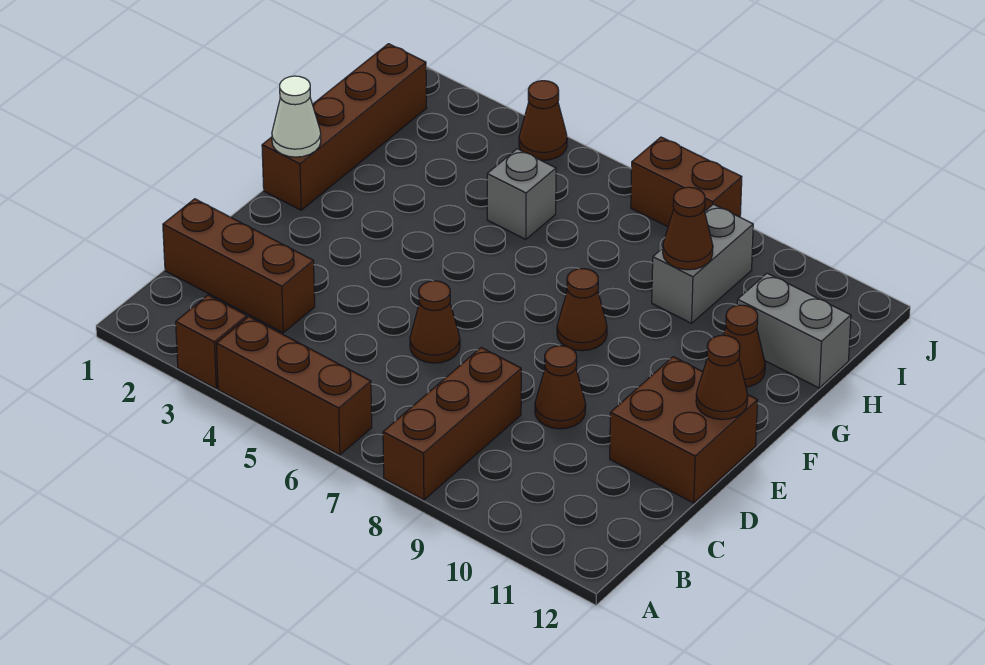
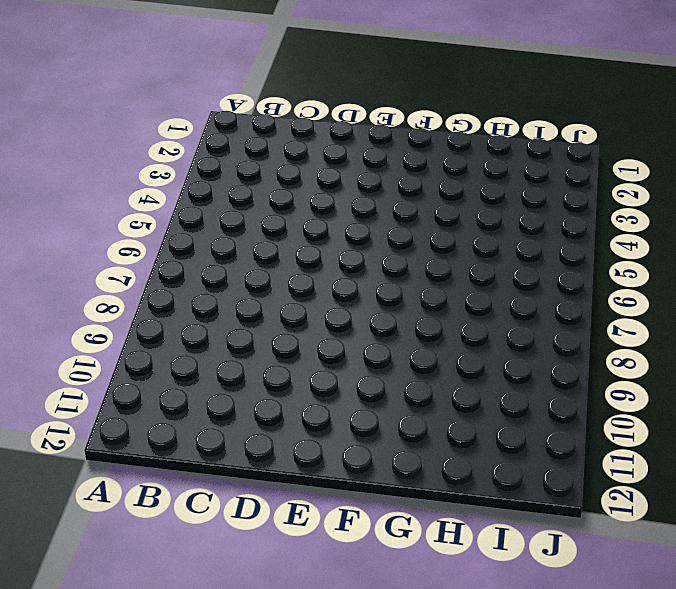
none -> brown 1x1 brick [176,295,247,388]
none -> brown 1x3 brick [216,317,372,455]
none -> brown 1x3 brick [383,348,521,500]

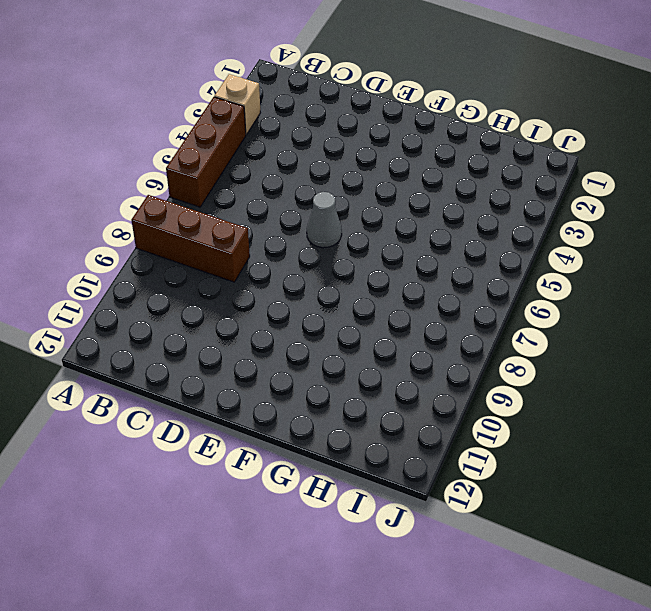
tan 1x1 brick [214,74,261,135] -> brown 1x1 brick [176,295,247,388]
grey 1x1 cone [307,192,342,248] -> none
none -> brown 1x3 brick [163,199,315,333]
none -> brown 1x1 cone [410,281,460,363]
none -> brown 1x1 cone [535,346,586,429]

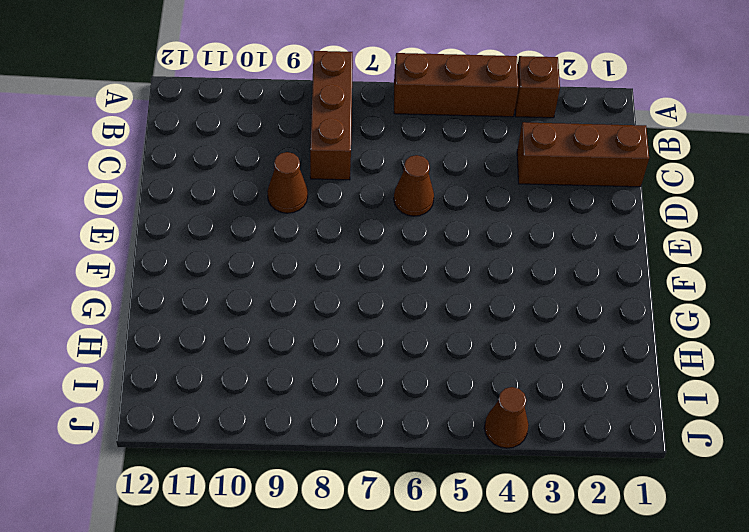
none -> brown 2x2 brick [610,357,758,503]
none -> brown 1x4 brick [262,44,426,210]
none -> brown 1x1 cone [557,269,607,351]

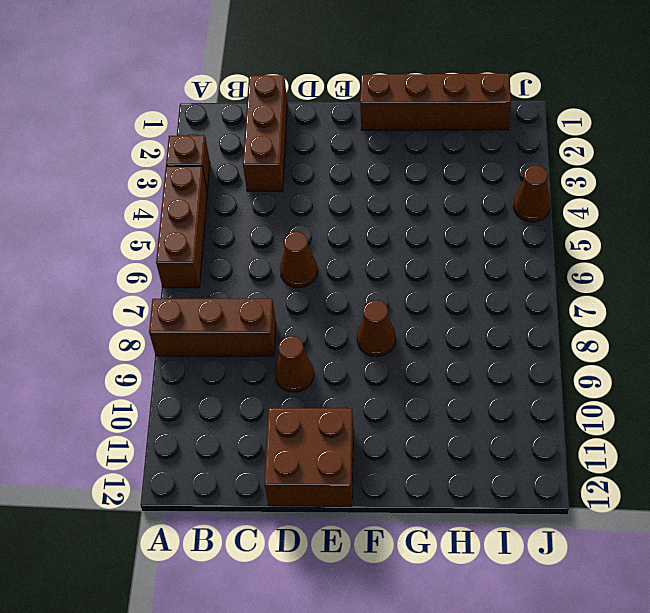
none -> brown 1x1 cone [724,305,765,387]
none -> grey 1x1 brick [487,149,556,239]
none -> grey 1x2 brick [652,204,753,323]

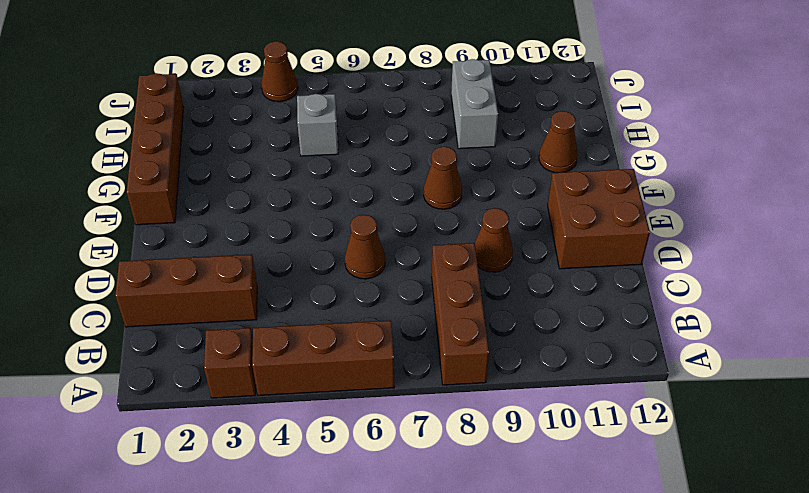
none -> grey 1x2 brick [737,273,851,388]
none -> brown 1x2 brick [631,137,742,227]
none -> brown 1x1 cone [696,335,748,420]

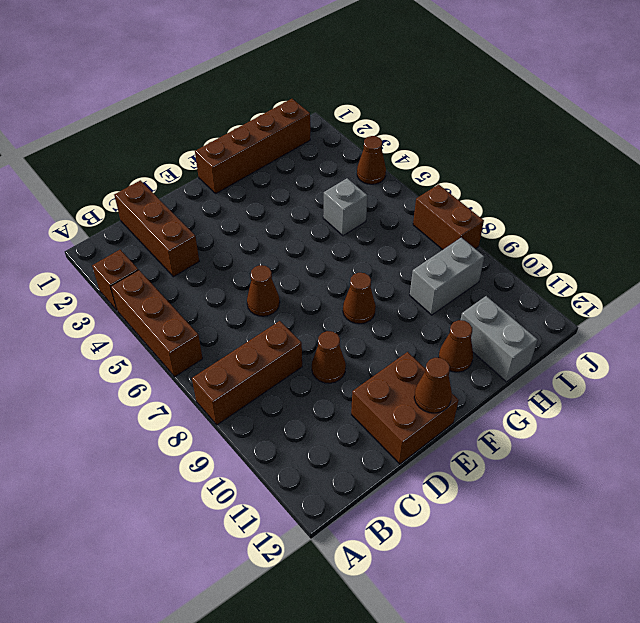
none -> white 1x1 cone [272,76,321,157]
none -> brown 1x1 cone [663,187,713,270]

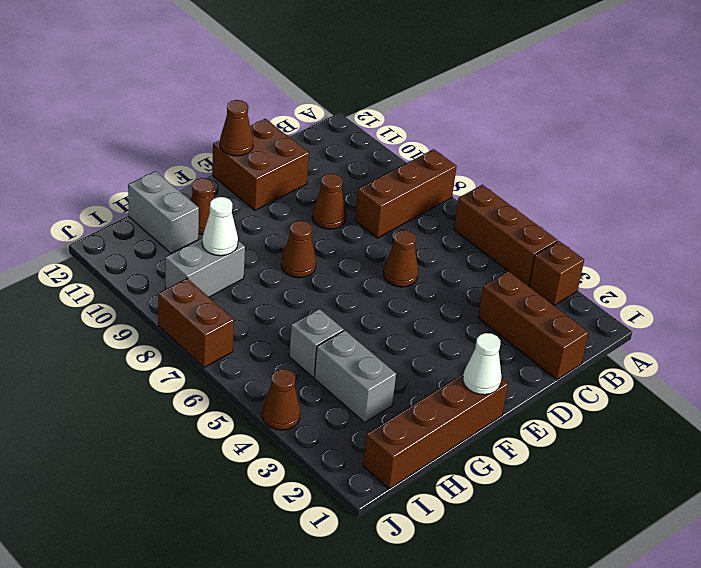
grey 1x2 brick [314,330,396,422] -> none
white 1x1 cone [202,197,238,256] -> brown 1x1 cone [663,187,713,270]

